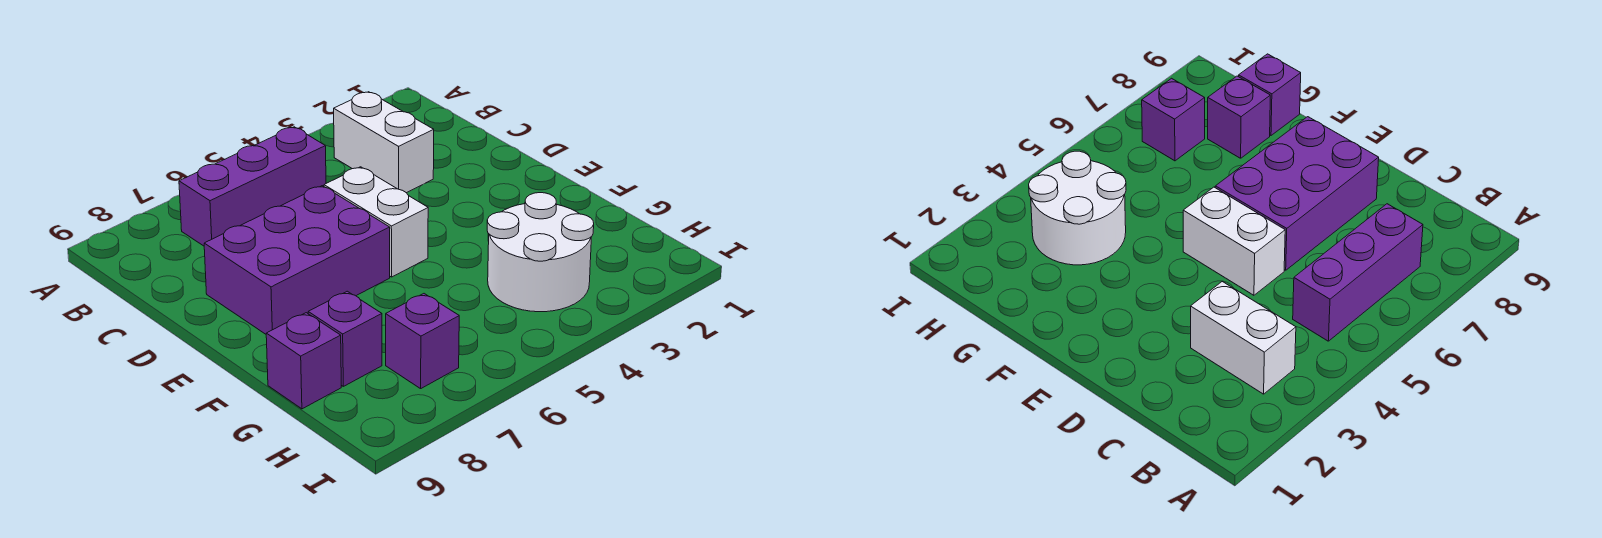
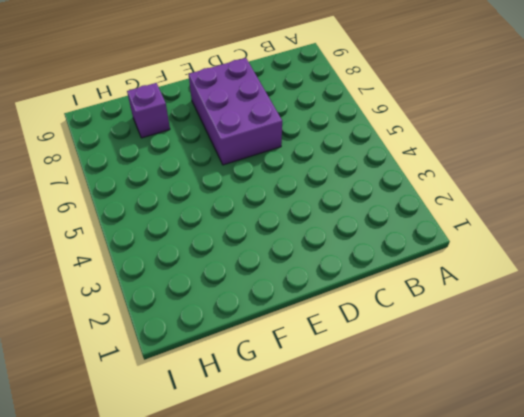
none -> white 1x2 brick [334,92,434,193]
none -> purple 1x3 brick [179,127,326,246]

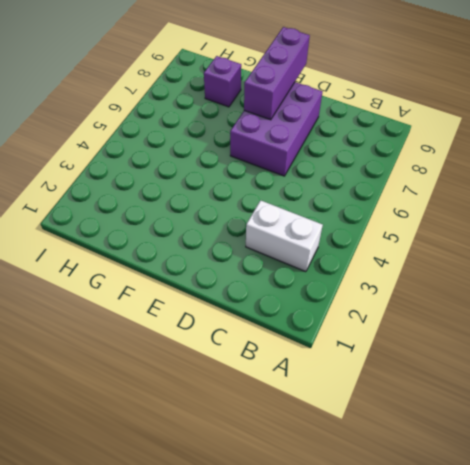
purple 1x3 brick [244,27,310,120] -> purple 1x3 brick moved to [179,127,326,246]
none -> white 1x2 brick [324,167,428,277]
none -> white 2x2 round brick [487,193,594,312]

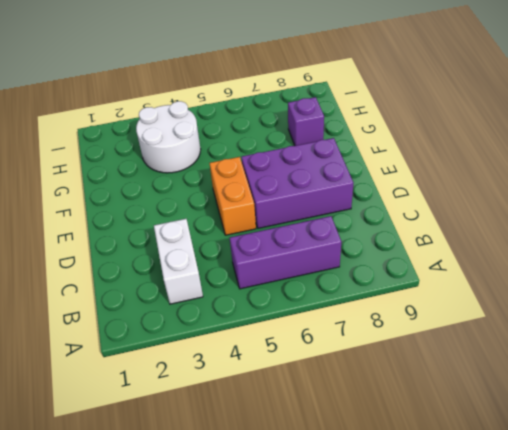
orange 1x2 brick [210,157,256,235] -> white 1x2 brick [324,167,428,277]
none -> purple 1x1 brick [266,313,341,409]
none -> purple 1x1 brick [386,294,459,389]

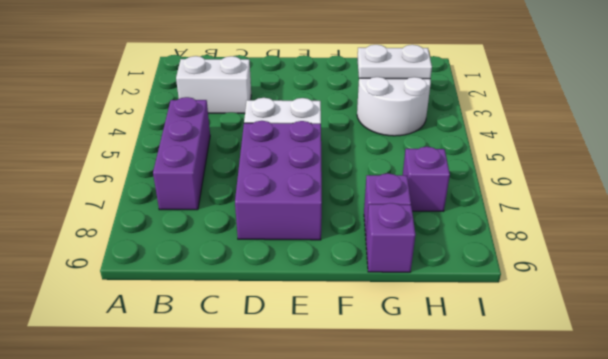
white 1x2 plate [357,45,432,79] -> none

